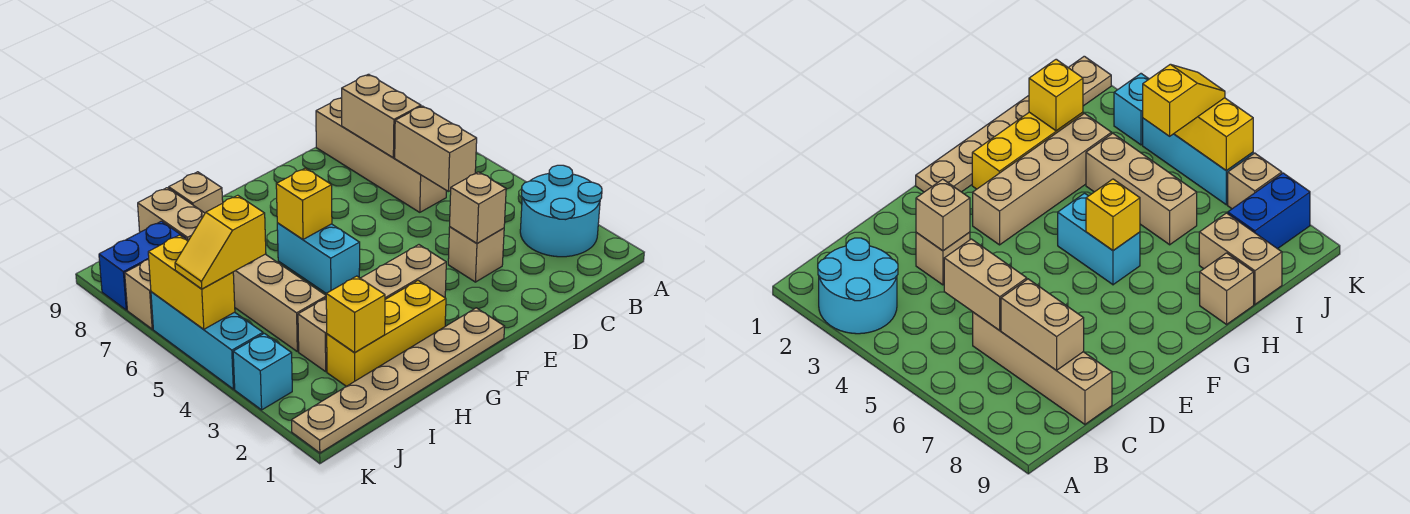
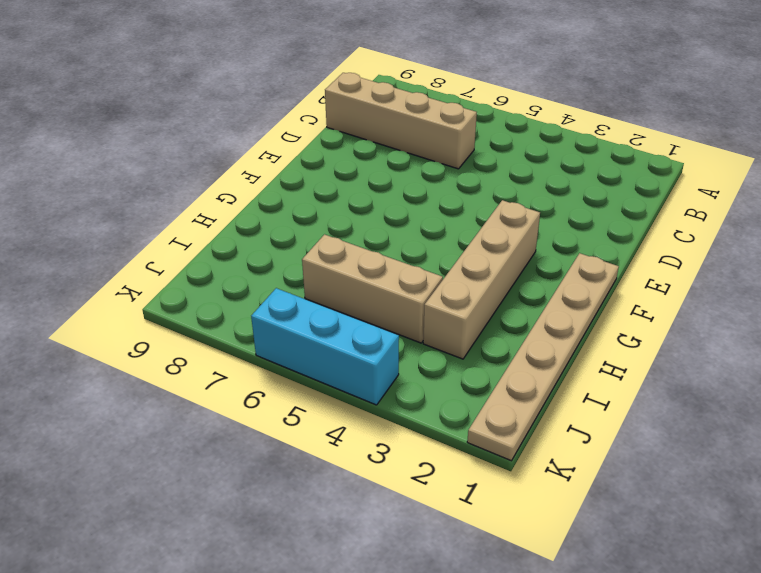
none -> cyan 2x2 round brick [520,165,602,257]
none -> tan 1x1 brick [448,227,504,282]
none -> yellow 1x3 brick [327,281,446,386]

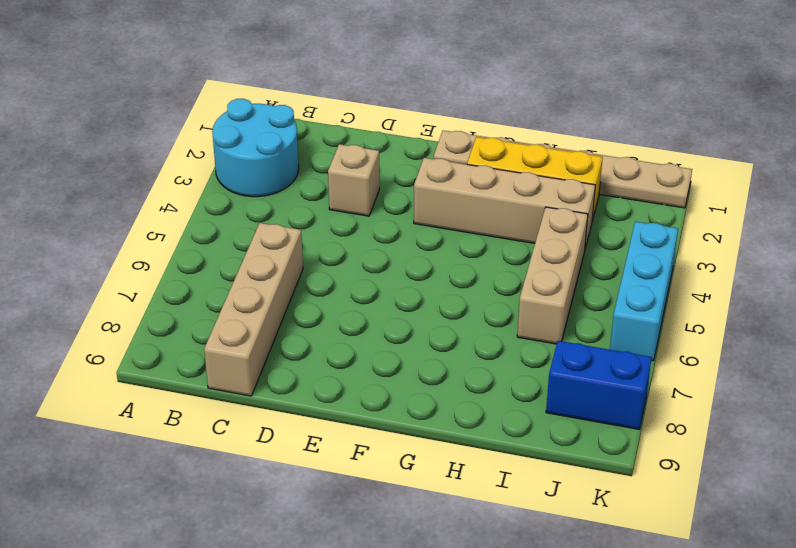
none -> cyan 1x2 brick [277,223,360,293]
none -> tan 1x1 brick [169,172,223,213]
none -> tan 1x2 brick [138,188,205,241]

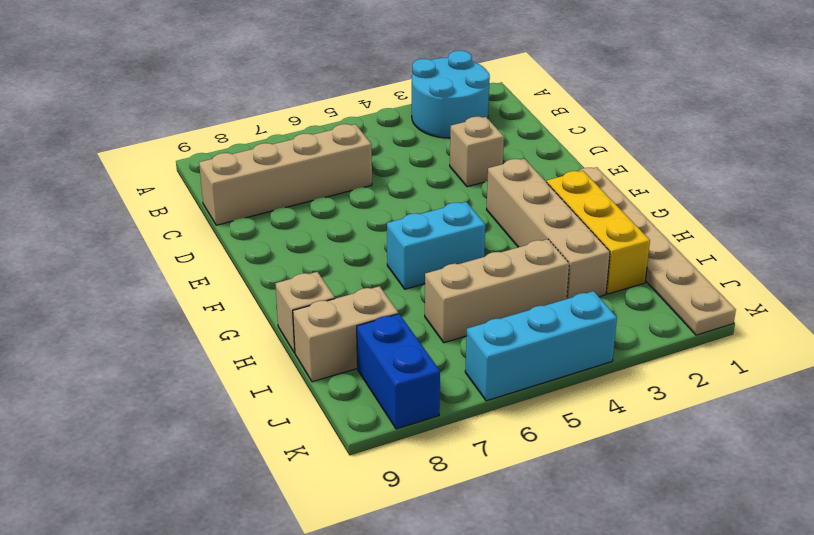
none -> cyan 1x1 brick [233,333,292,410]
none -> tan 1x1 brick [125,259,153,329]
none -> tan 1x2 brick [395,106,477,191]

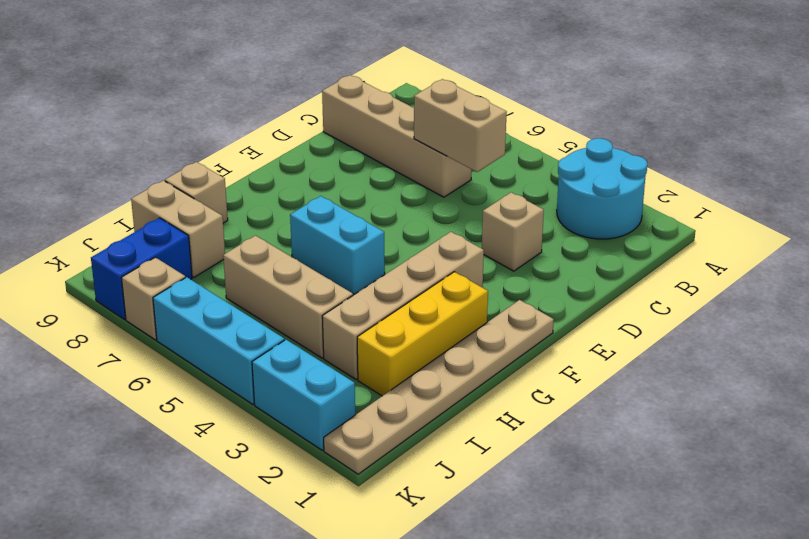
cyan 1x2 brick [252,340,355,450] -> cyan 1x1 brick [233,333,292,410]
none -> tan 1x2 brick [342,74,421,158]
none -> tan 1x1 brick [450,172,506,243]
none -> yellow 1x1 brick [276,168,332,239]

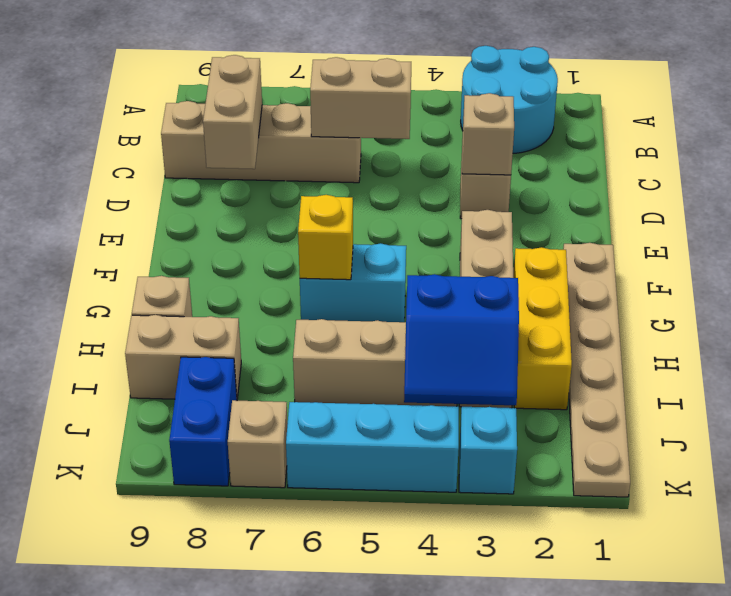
tan 1x2 brick [203,55,262,169] -> tan 1x2 brick turned to [342,74,421,158]
blue 2x2 slope [404,274,519,406] -> none
none -> yellow 1x1 brick [326,276,385,352]
none -> yellow 1x2 brick [148,235,235,329]
none -> yellow 1x2 slope [175,195,266,289]

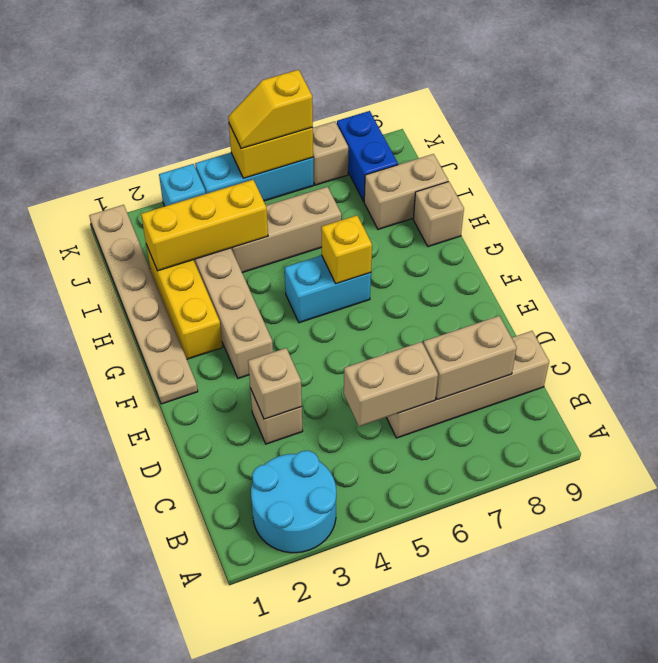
yellow 1x3 brick [141,180,268,271] -> yellow 1x1 brick [326,276,385,352]
yellow 1x2 slope [228,70,313,149] -> yellow 1x2 slope turned to [175,195,266,289]

